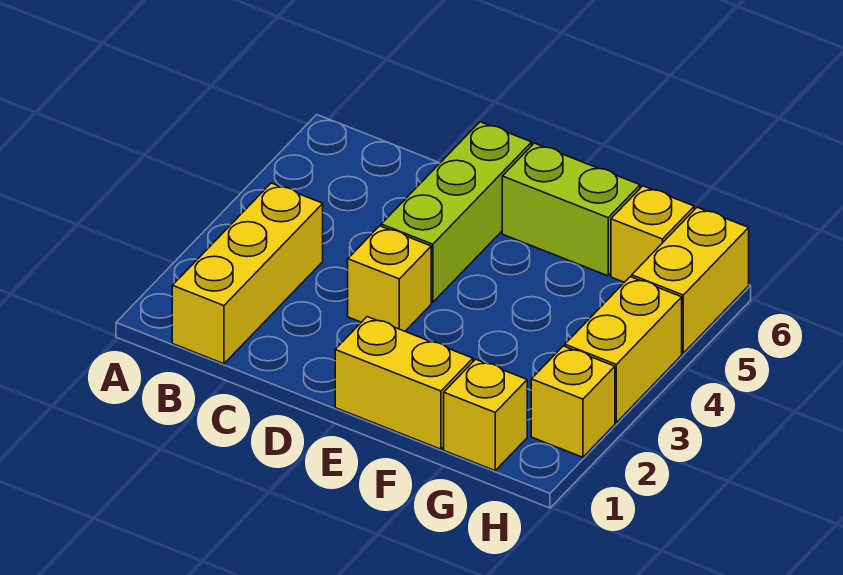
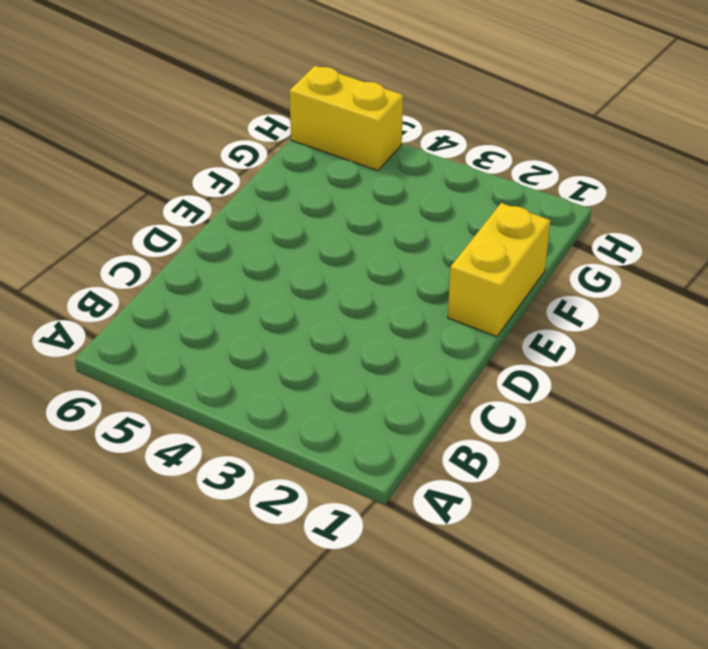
none -> yellow 1x3 brick [172,183,323,364]
none -> yellow 1x1 brick [348,226,431,331]

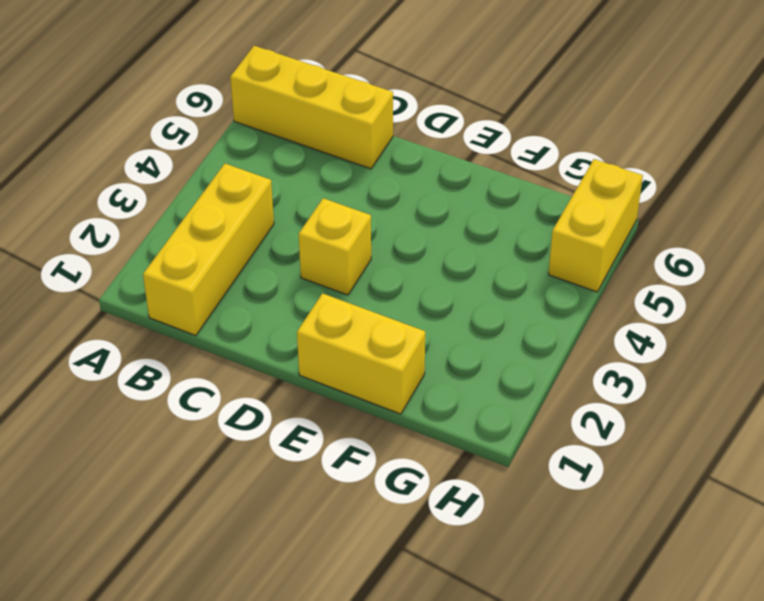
yellow 1x3 brick [230,46,393,169] -> none
none -> lime 1x3 brick [381,122,532,302]
none -> lime 1x2 brick [502,143,640,276]

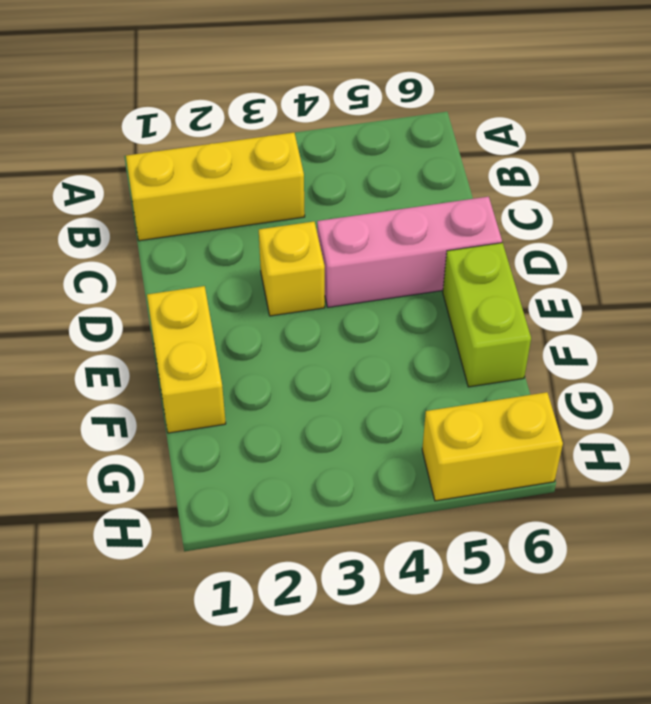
pink 1x3 brick [317,197,502,307] -> lime 1x3 brick [381,122,532,302]
none -> yellow 1x1 brick [444,359,527,470]
none -> yellow 1x1 brick [611,186,694,282]

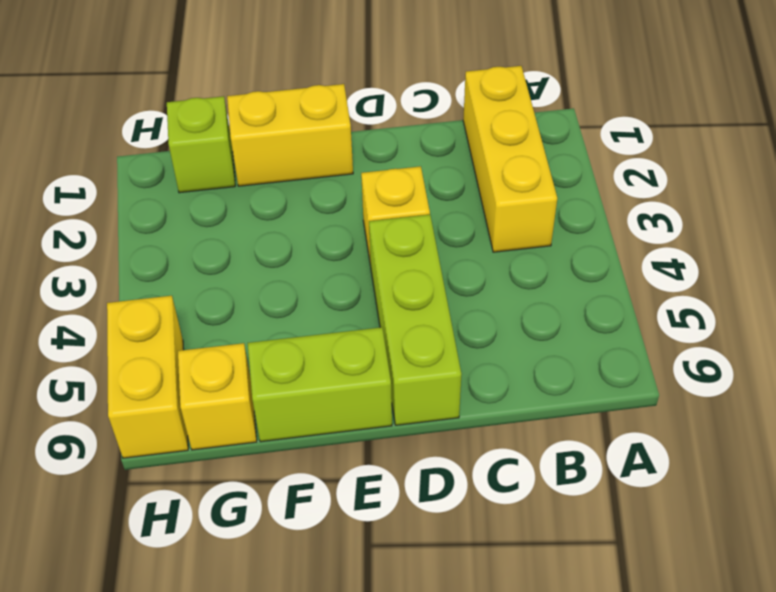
lime 1x1 brick [167,96,235,193] -> yellow 1x1 brick [444,359,527,470]
none -> yellow 1x1 brick [531,346,615,457]
none -> yellow 1x2 brick [565,277,682,422]

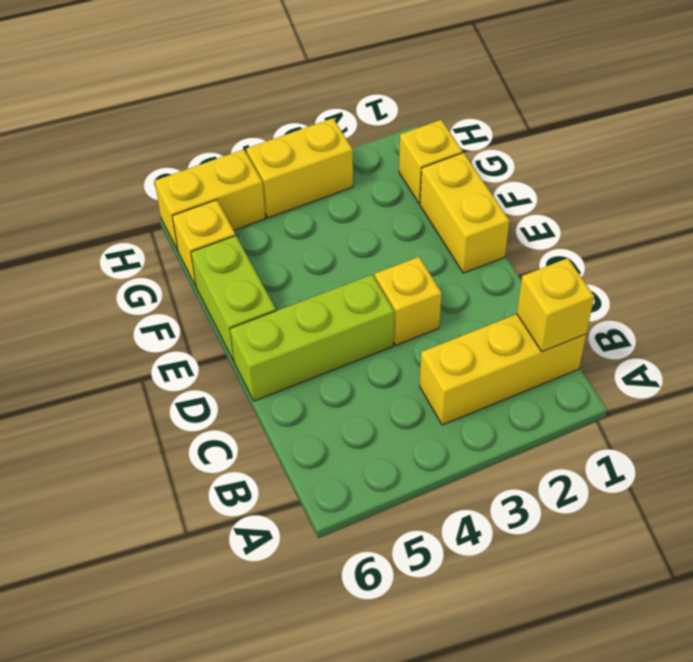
yellow 1x1 brick [517,258,594,352] -> yellow 1x1 brick moved to [531,346,615,457]

